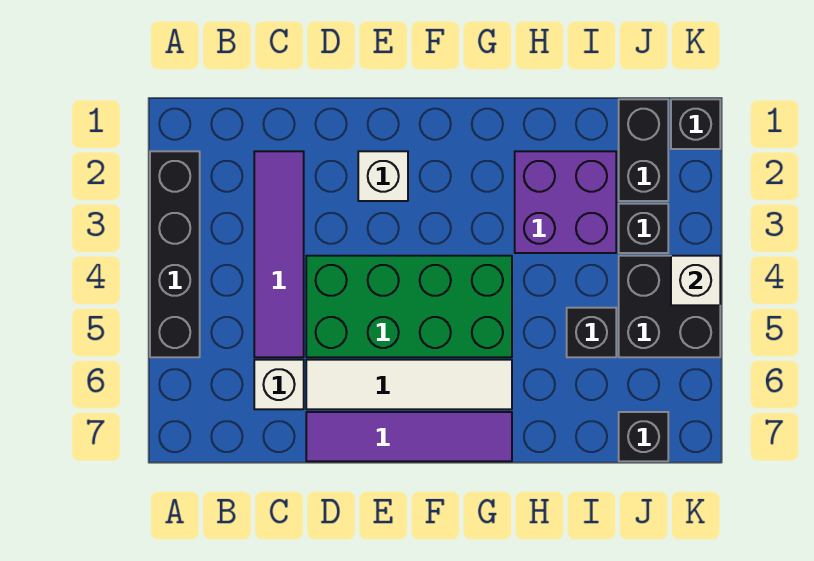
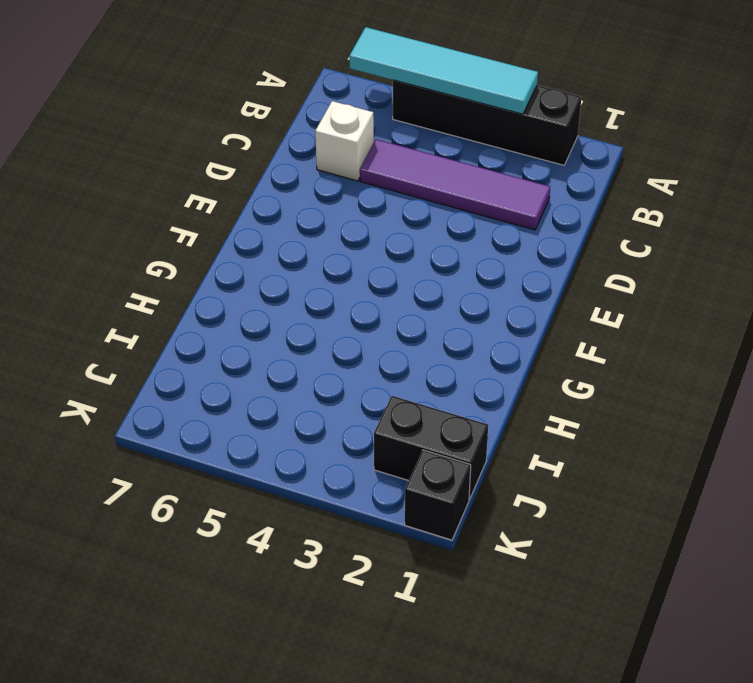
cyan 1x4 tile [349,27,538,114] -> none
none -> green 2x4 brick [306,256,512,357]
none -> white 1x4 tile [306,360,512,409]
none -> purple 1x4 tile [306,412,512,461]

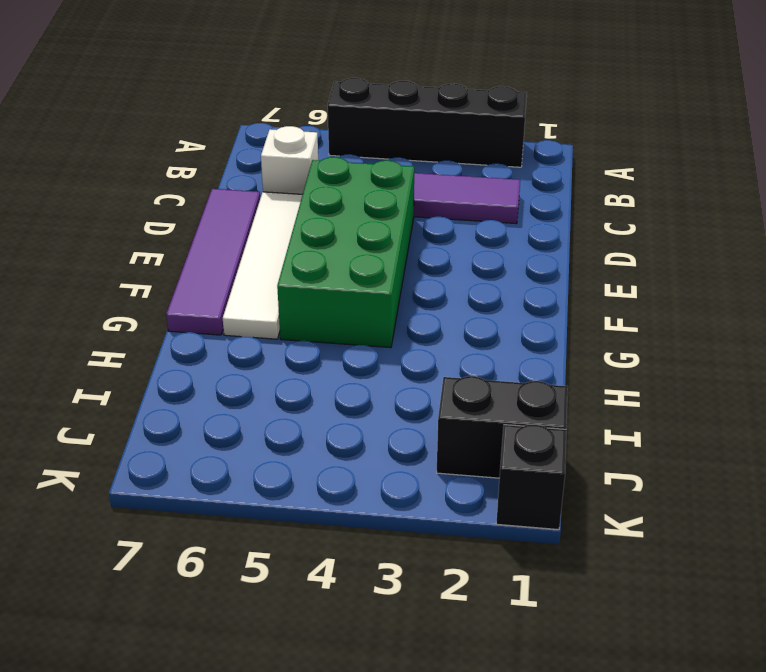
none -> white 1x1 brick [358,151,408,201]
none -> purple 2x2 brick [515,151,616,253]
none -> black 1x1 brick [567,308,616,357]

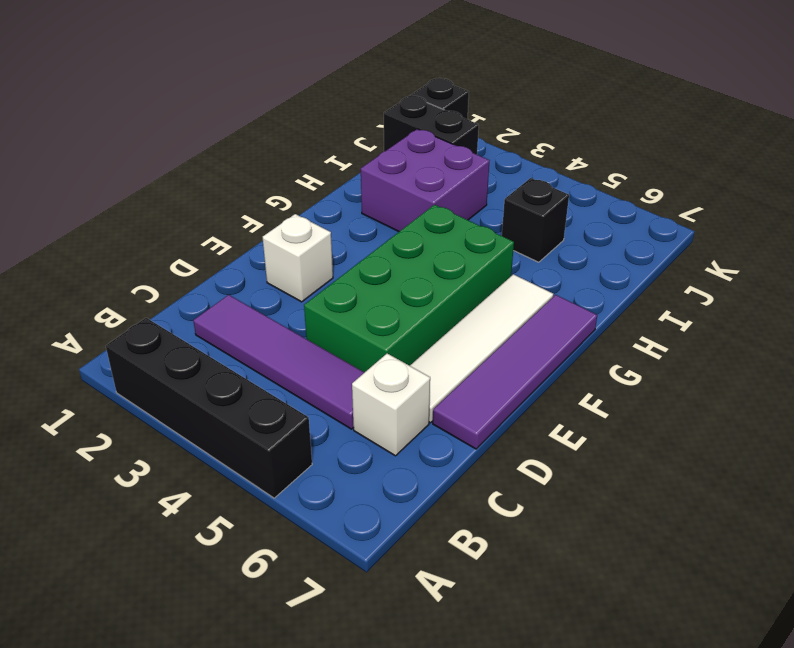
none -> black 1x1 brick [619,204,668,253]
none -> black 2x2 brick [619,256,720,357]
none -> black 1x1 brick [619,412,668,461]

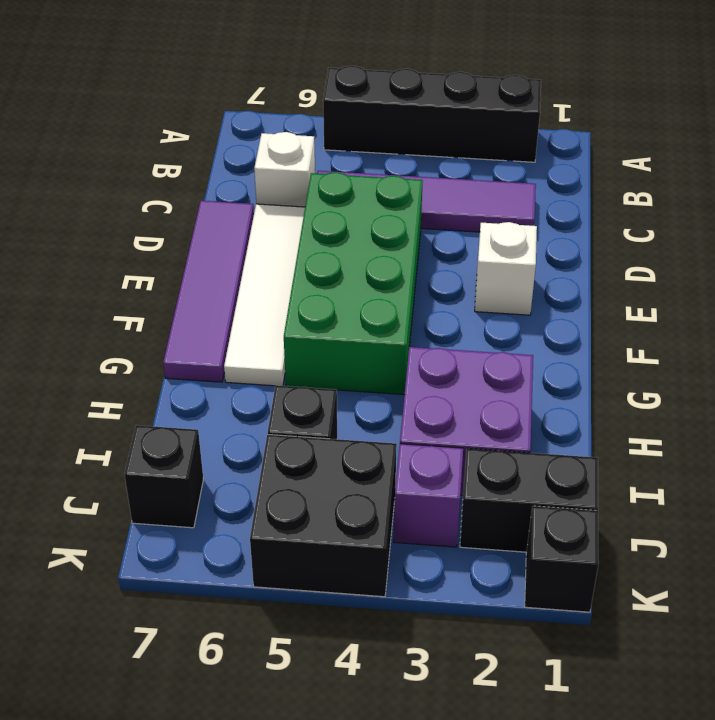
purple 1x1 brick [394,444,463,547] -> black 1x1 brick [619,204,668,253]
none -> white 1x1 brick [671,256,720,305]

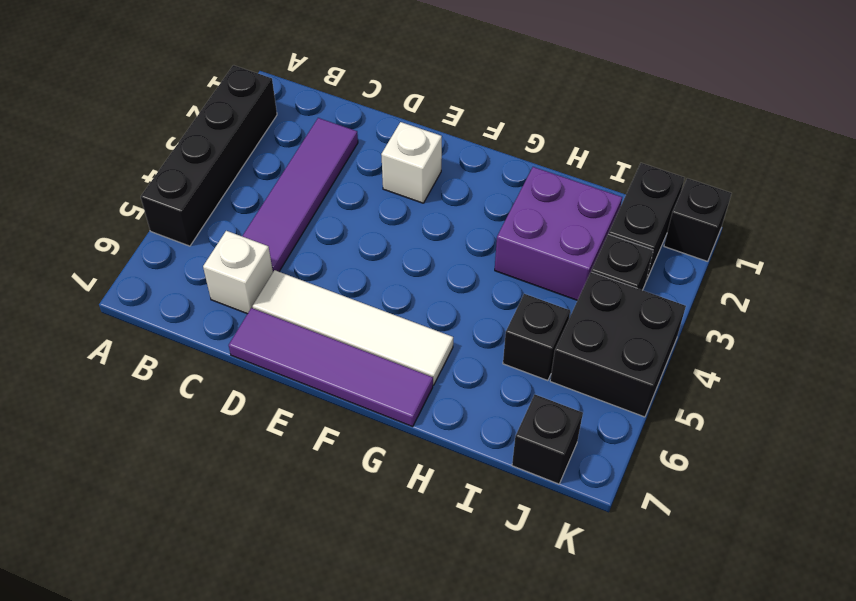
none -> green 2x4 brick [306,256,512,357]
none -> white 1x1 brick [671,256,720,305]

